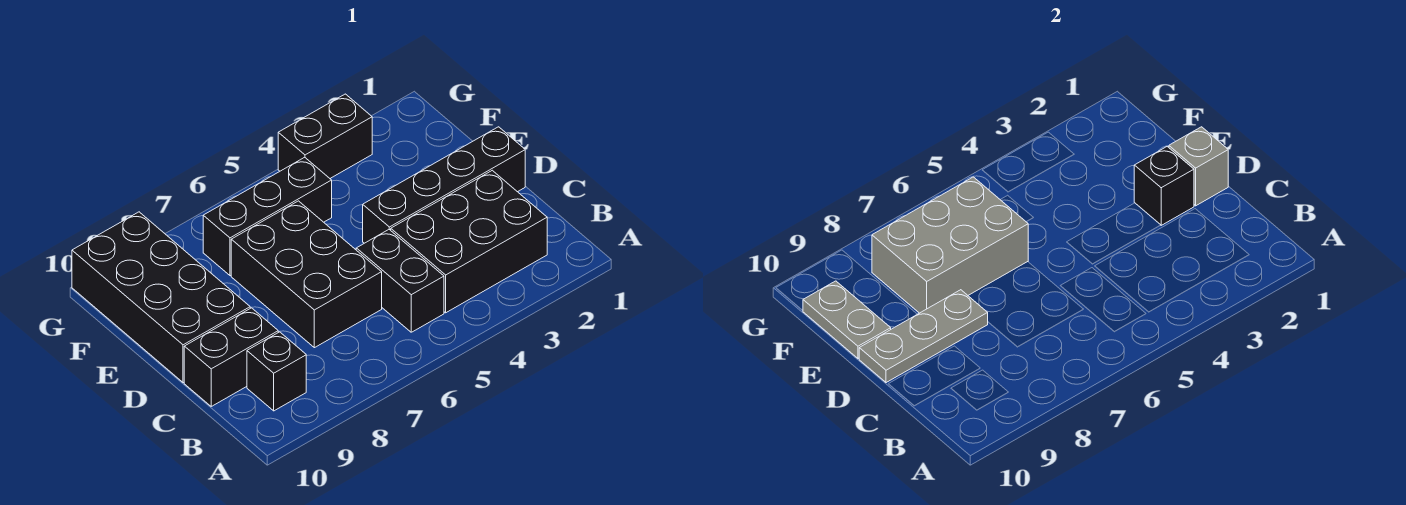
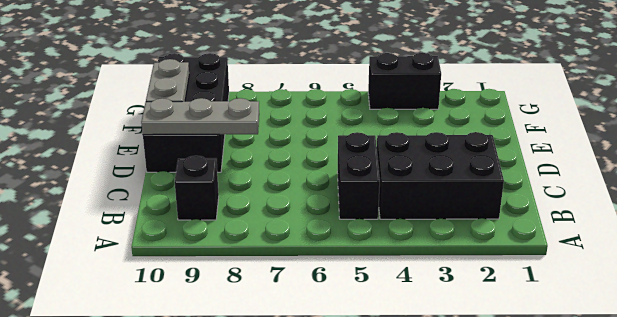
none -> black 2x3 brick [231,201,382,348]
none -> black 1x2 brick [184,308,278,406]
none -> black 1x4 brick [363,127,525,243]

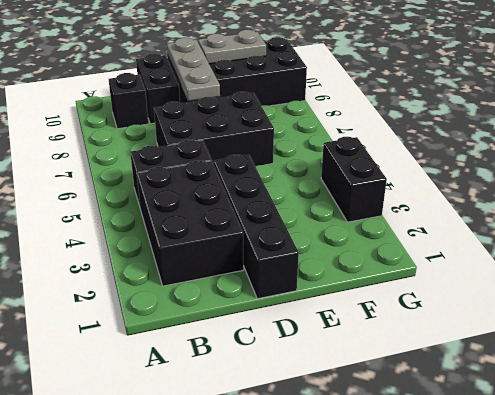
none -> black 1x3 brick [203,157,332,276]
none -> grey 1x1 brick [1169,127,1228,206]
none -> black 1x1 brick [1134,147,1194,225]

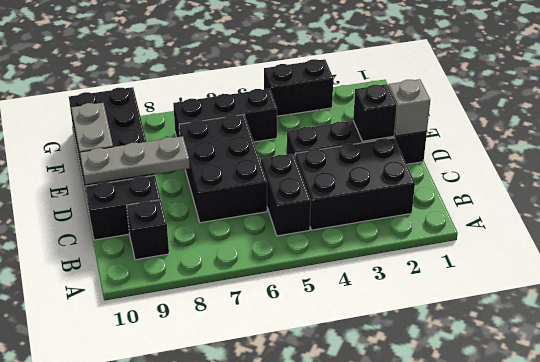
none -> grey 2x3 brick [872,177,1028,313]

